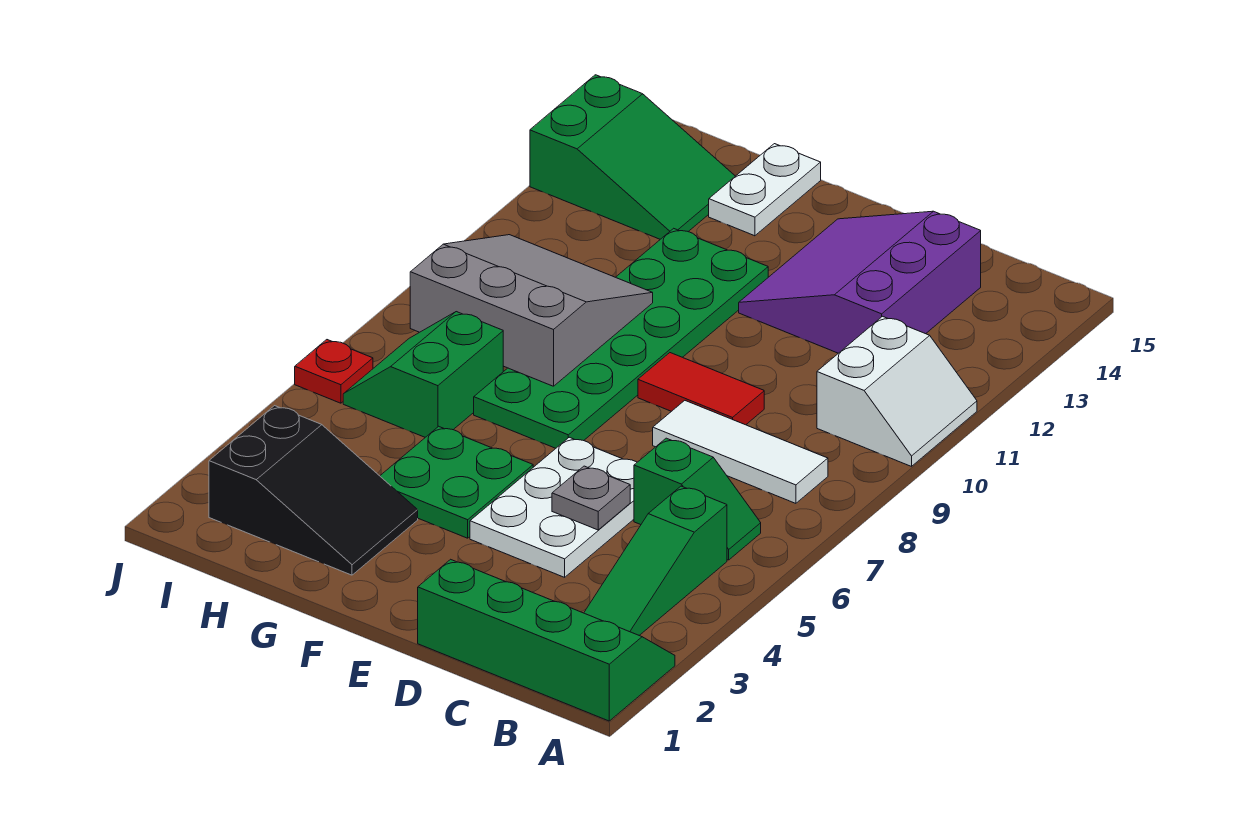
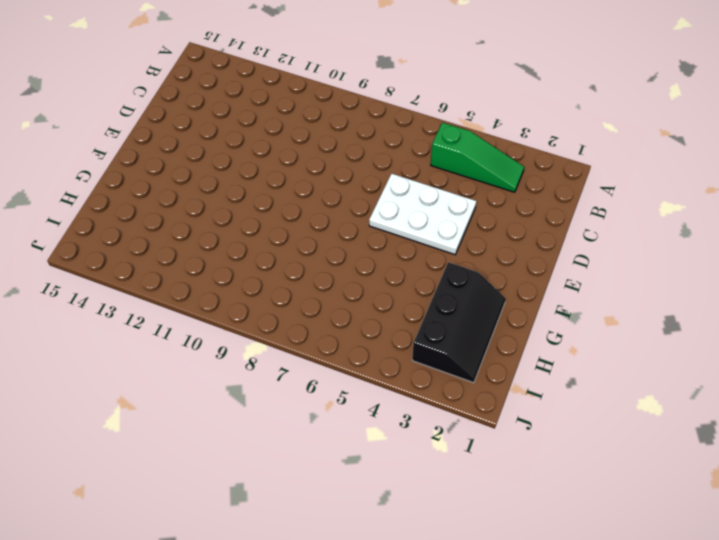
black 2x3 slope [412,262,506,383] -> black 2x3 slope turned to [209,406,418,575]
none -> green 2x4 slope [418,559,675,721]
none -> white 2x2 slope [817,316,977,466]
none -> green 1x2 slope [634,438,761,560]

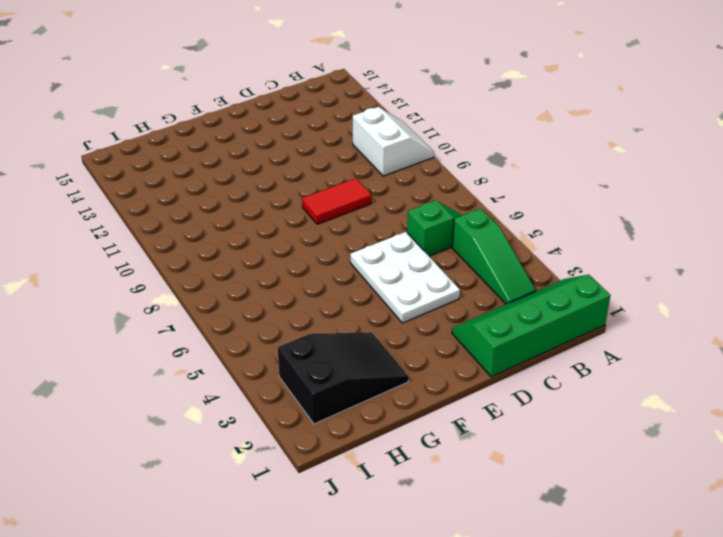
none -> white 1x3 tile [653,401,828,503]
none -> purple 3x3 slope [739,211,981,353]
none -> green 2x2 plate [380,426,533,538]

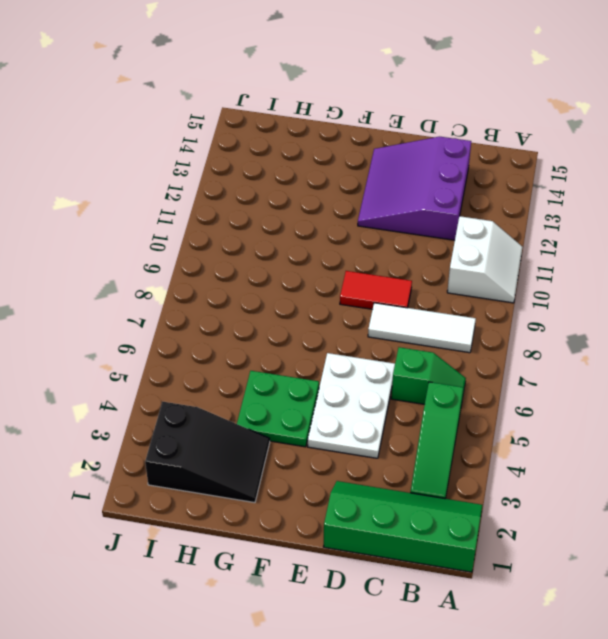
none -> green 2x6 plate [474,228,768,448]
none -> white 1x2 plate [709,144,821,236]
none -> green 2x2 slope [343,312,503,437]

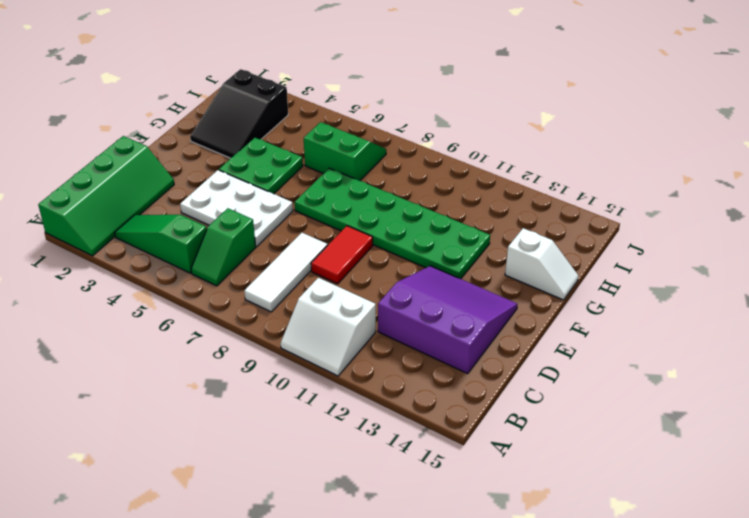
white 1x2 slope [505,228,578,300] -> white 1x2 plate [709,144,821,236]
none -> green 2x3 slope [530,75,735,239]
none -> red 1x1 plate [295,340,373,403]
none -> grey 1x1 plate [552,466,630,530]

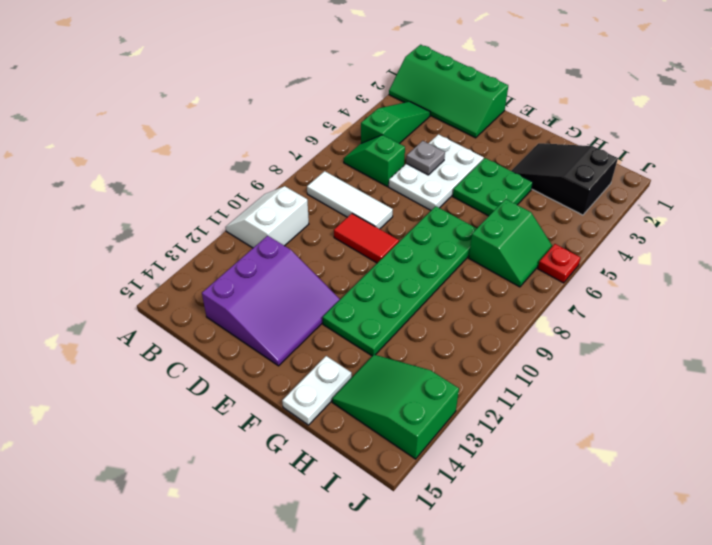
none -> grey 3x3 slope [410,235,653,386]

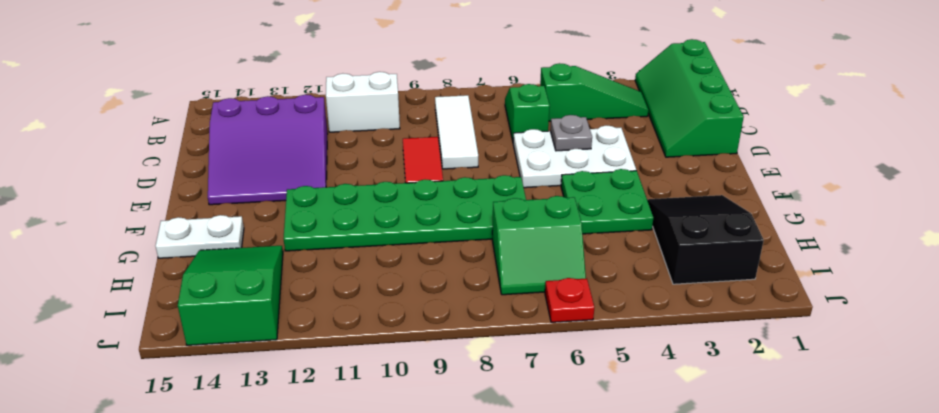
none -> grey 3x3 slope [410,235,653,386]

